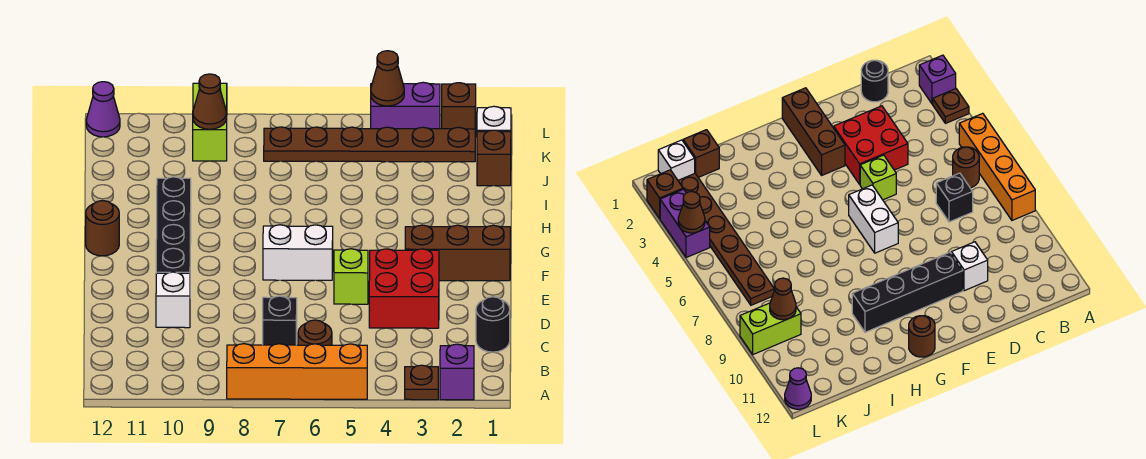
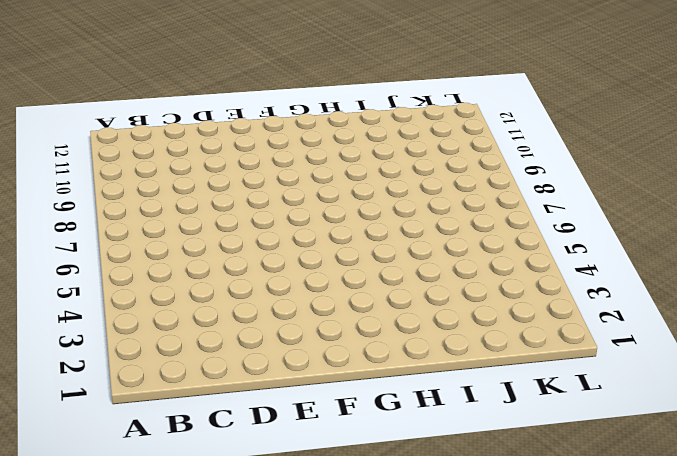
none -> purple 1x1 brick [440,344,474,400]
none -> brown 1x1 plate [405,365,438,400]
none -> orange 1x4 brick [227,344,367,399]

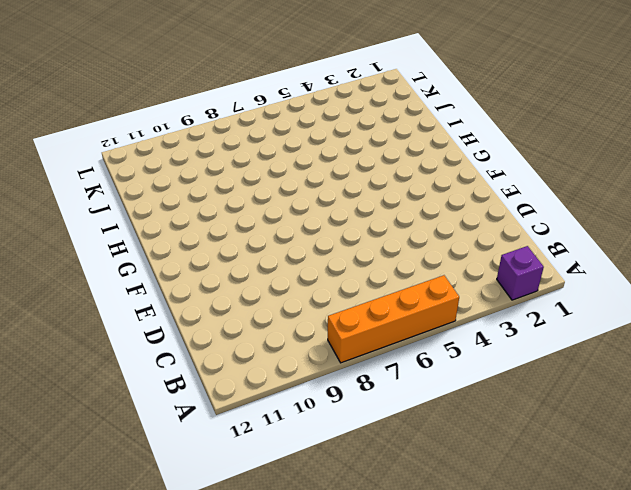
none -> brown 1x1 plate [405,365,438,400]
none -> brown 1x1 round brick [298,320,332,345]
none -> black 1x1 round brick [476,297,510,352]

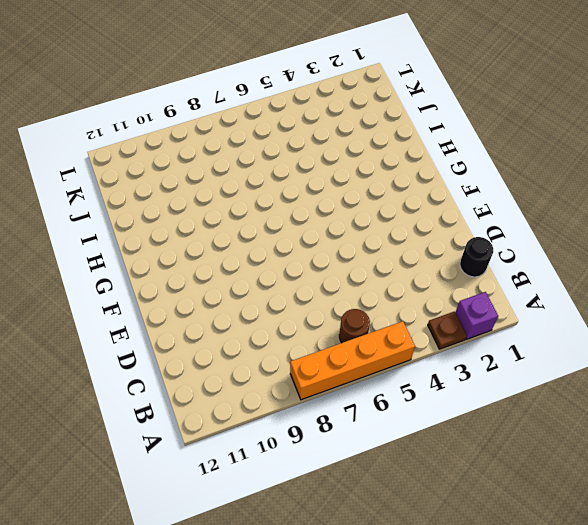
none -> black 1x1 brick [263,296,297,345]
none -> red 2x2 brick [369,249,439,328]
none -> white 1x1 brick [156,272,190,328]

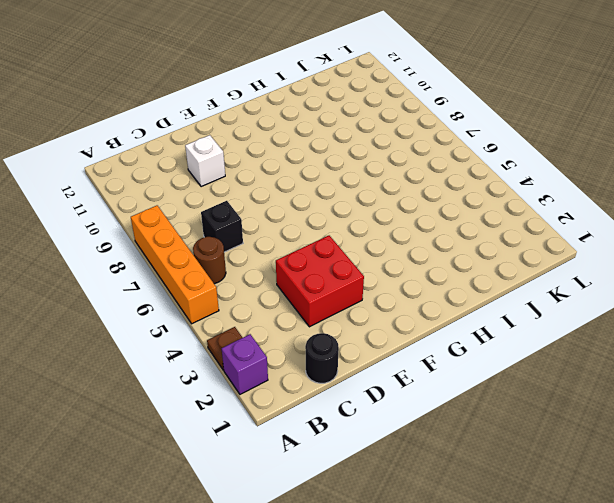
none -> lime 1x1 brick [334,249,368,304]
none -> black 1x4 brick [156,177,191,273]
none -> brown 1x3 brick [405,225,510,281]

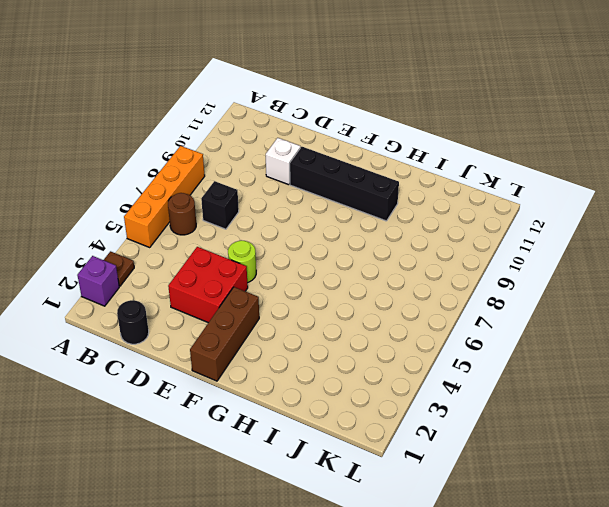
lime 1x1 round brick [228,240,256,283] -> lime 1x1 brick [334,249,368,304]
none -> white 1x2 brick [263,225,333,280]
none -> brown 1x1 round brick [86,201,119,256]
none -> brown 1x1 brick [477,130,511,186]

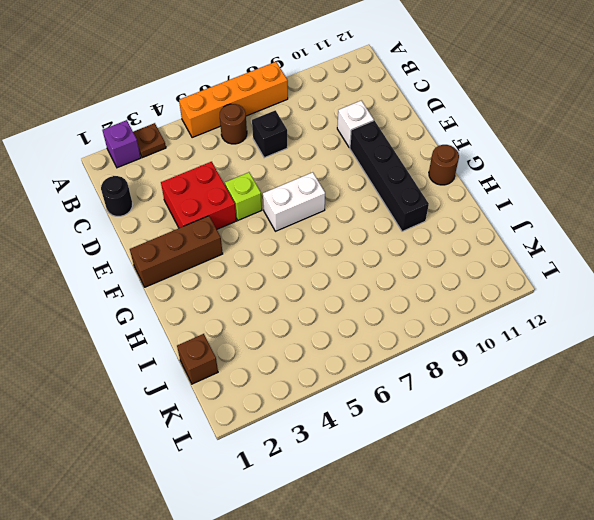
none -> white 1x1 brick [477,106,511,132]
none -> brown 1x6 plate [264,127,475,162]
none -> lime 1x2 brick [193,83,227,161]

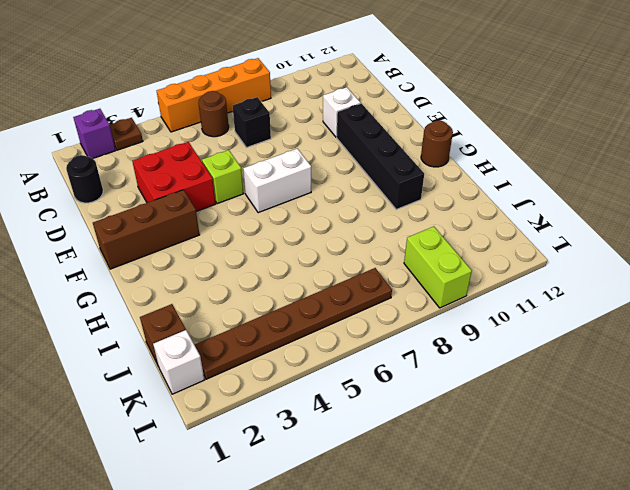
none -> brown 1x1 brick [442,83,476,137]
none -> purple 1x2 brick [371,82,440,129]
none -> purple 1x1 cone [86,82,120,137]

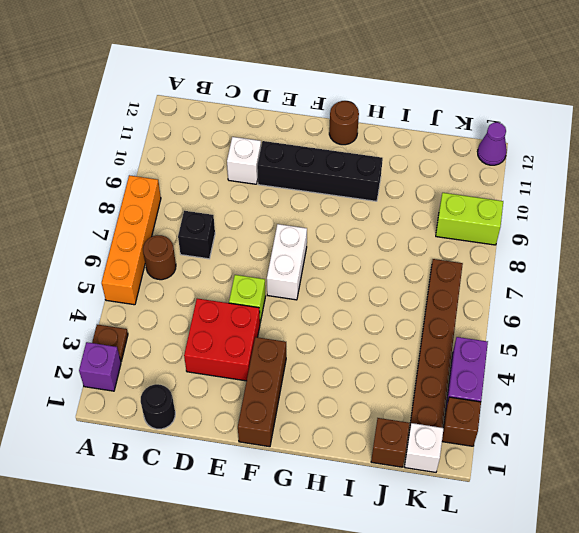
none -> brown 1x1 cone [193,74,227,129]
none -> brown 1x1 cone [371,51,404,106]

